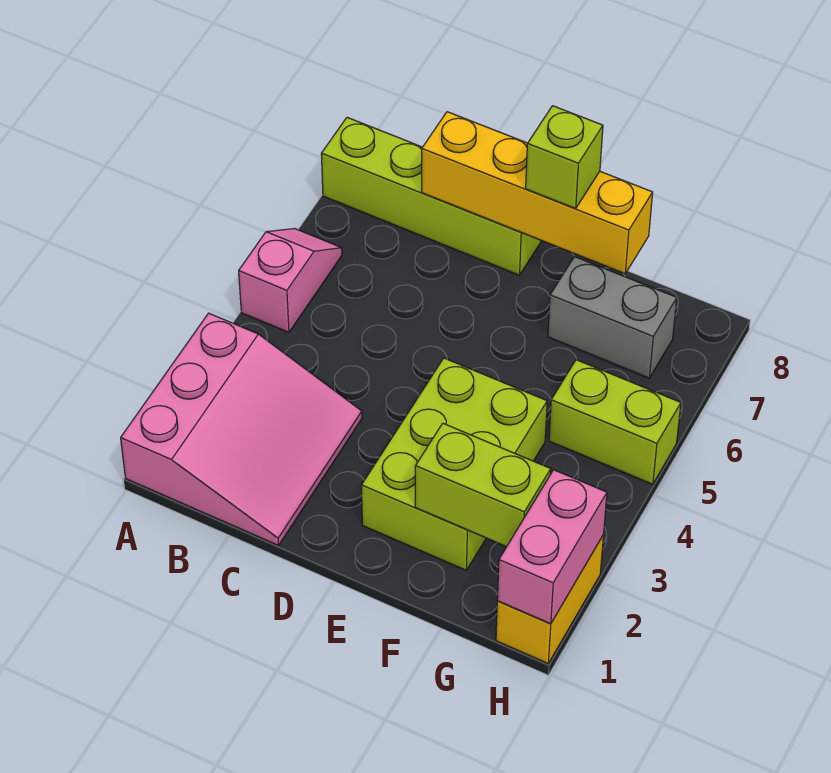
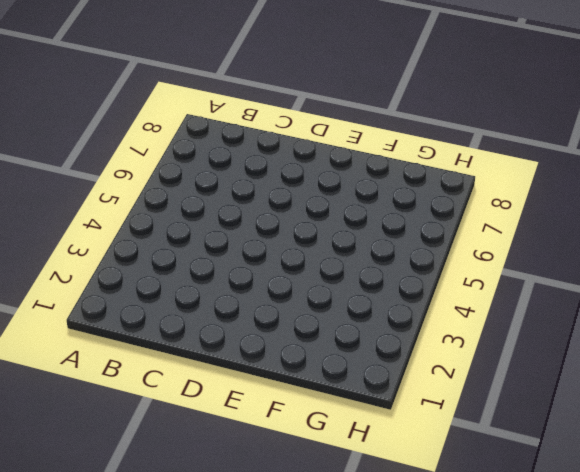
none -> pink 3x3 slope [121,313,362,546]
none -> pink 1x2 slope [239,229,342,333]

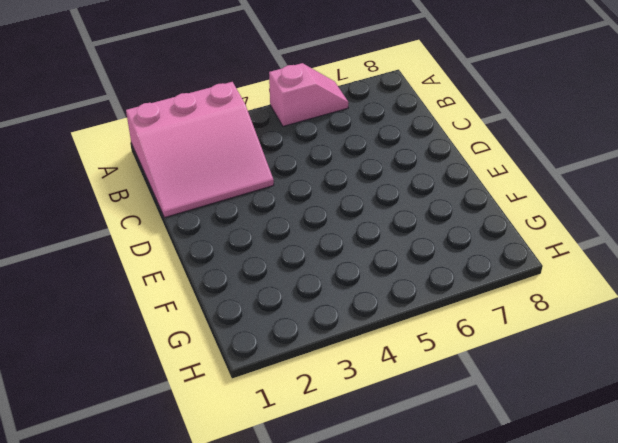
none -> lime 1x4 brick [321,117,541,275]
none -> lime 2x3 brick [362,358,547,570]

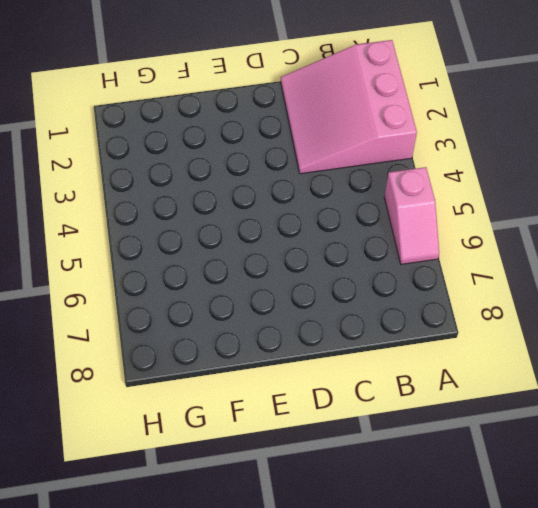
none -> lime 1x4 brick [321,117,541,275]
none -> lime 2x3 brick [362,358,547,570]

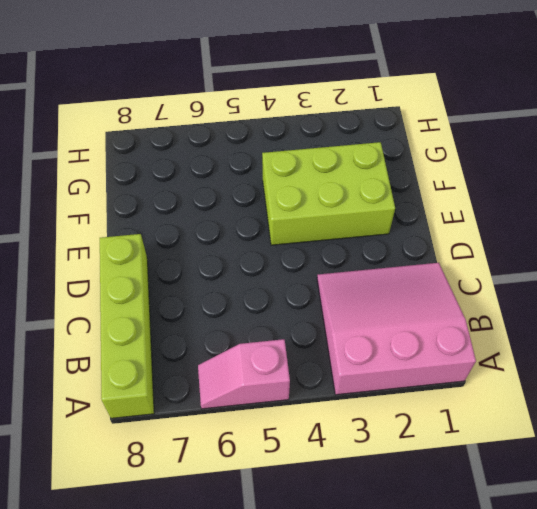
none -> grey 1x2 brick [548,257,677,378]
none -> lime 1x2 brick [549,360,681,484]

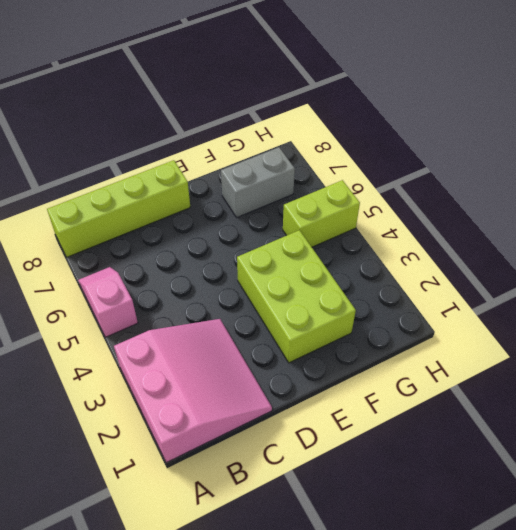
none -> yellow 1x2 brick [496,535,604,663]
none -> yellow 1x4 brick [422,112,653,274]

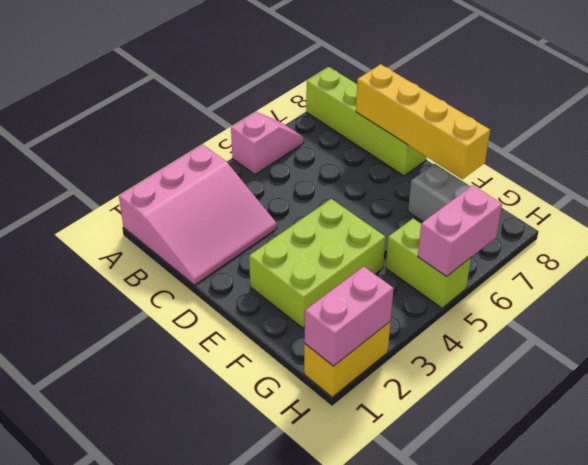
pink 1x2 brick [418,185,502,277] -> none
none -> lime 1x2 brick [415,423,551,547]
none -> lime 1x1 brick [526,106,603,209]

